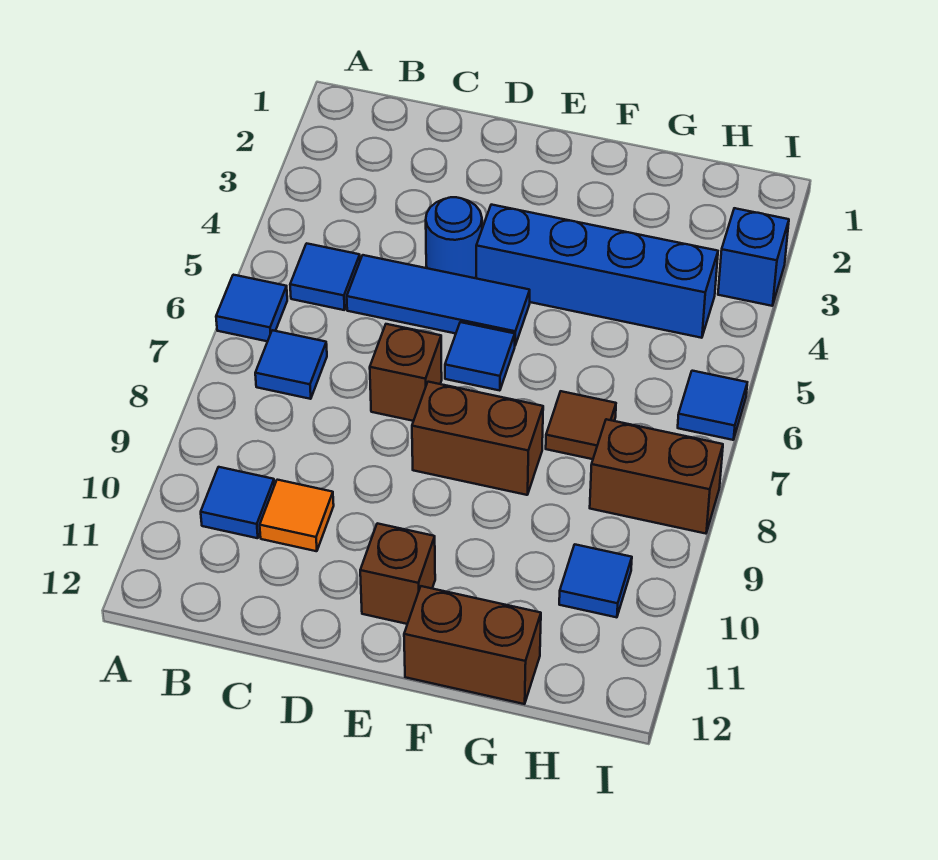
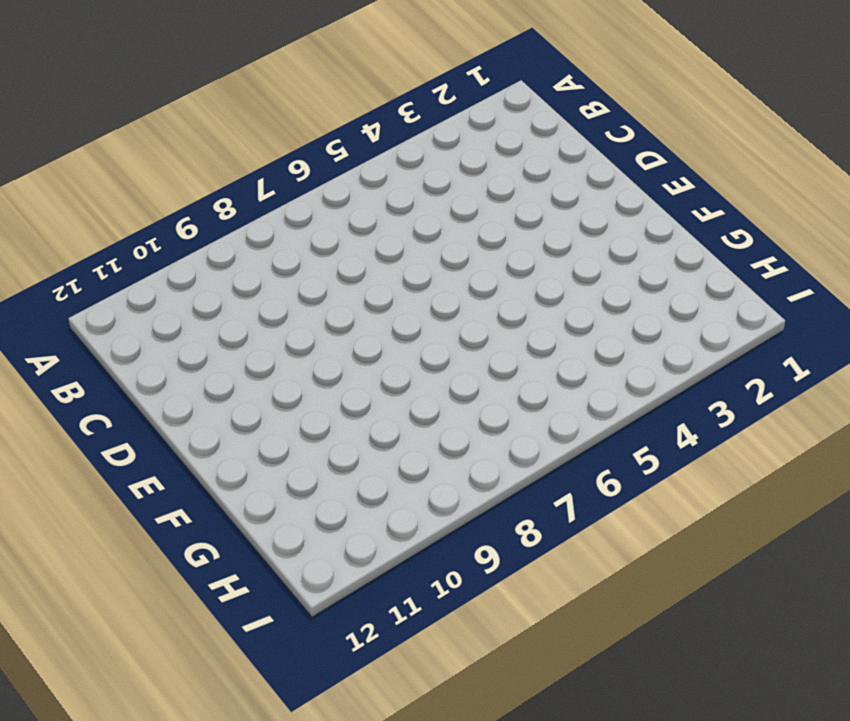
none -> blue 1x1 tile [216,275,287,341]
none -> blue 1x1 tile [290,243,360,310]
none -> blue 1x1 tile [255,330,327,399]

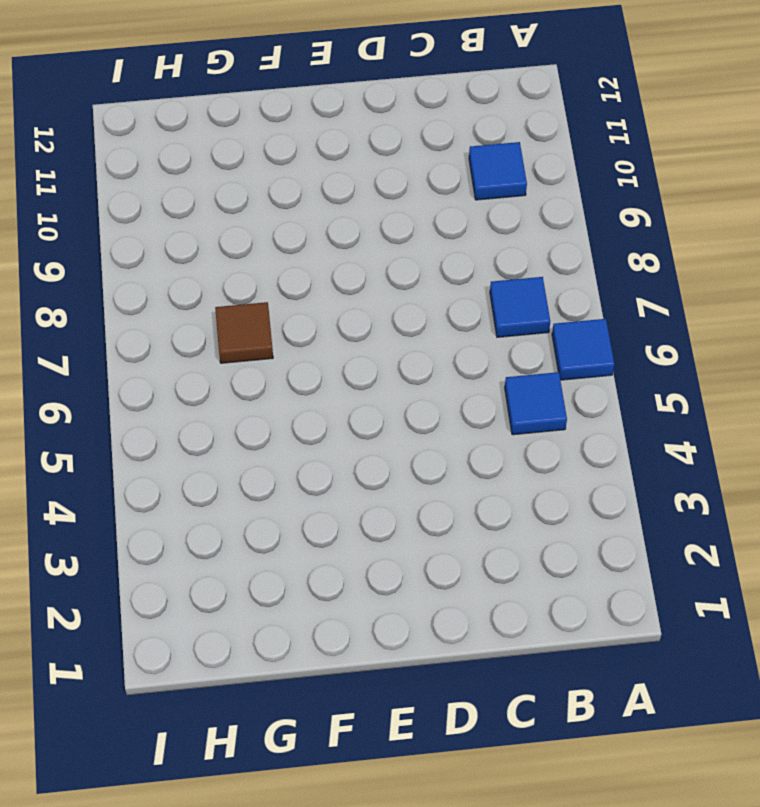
none -> blue 1x3 tile [347,255,530,345]
none -> orange 1x1 tile [260,480,334,551]
none -> blue 1x1 round brick [426,197,482,278]

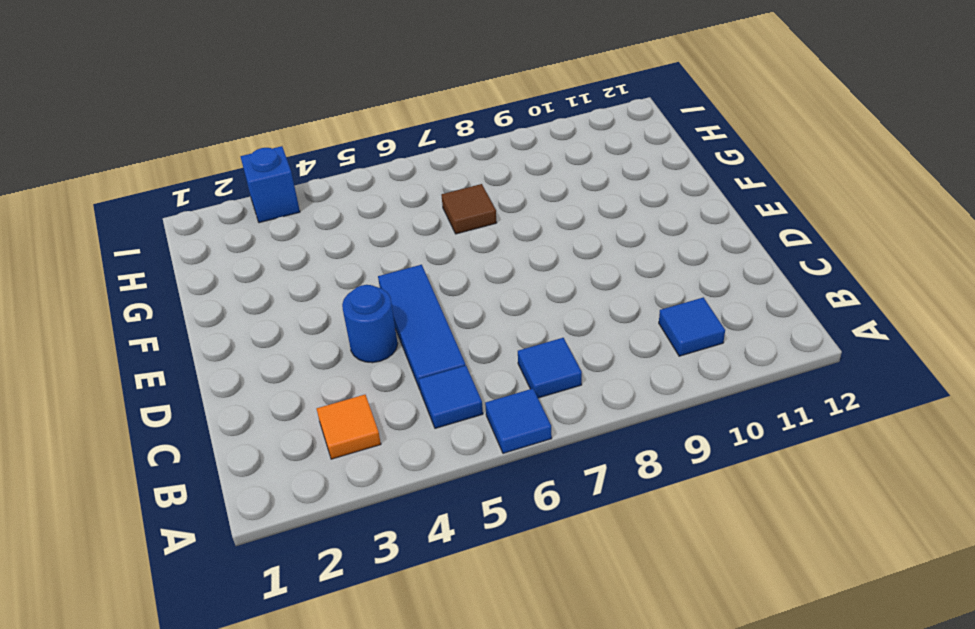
orange 1x1 tile [317,395,381,459] -> orange 1x1 tile moved to [260,480,334,551]
none -> brown 1x1 brick [370,324,442,421]
none -> blue 1x4 brick [476,205,718,338]
none -> blue 1x1 tile [445,322,515,391]

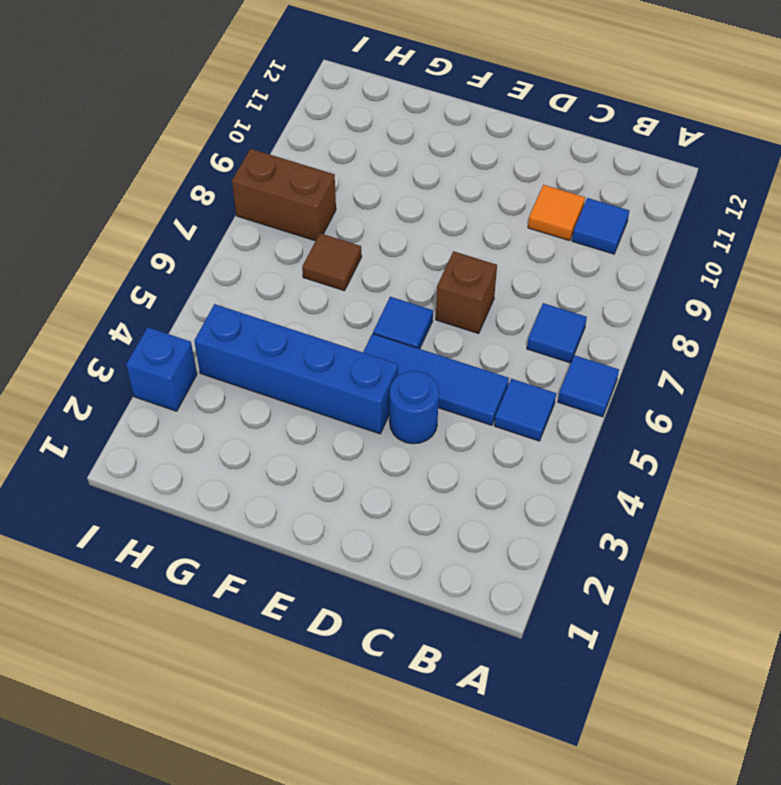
none -> brown 1x2 brick [412,382,543,495]
none -> brown 1x1 brick [360,523,435,624]
none -> brown 1x2 brick [404,586,541,704]

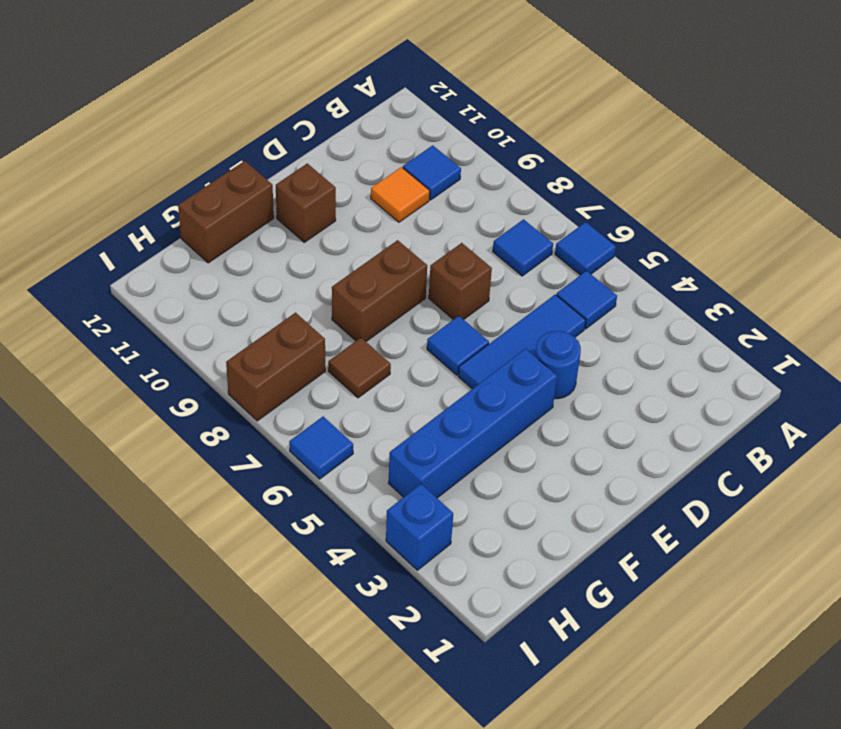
none -> blue 1x1 tile [559,545,632,617]

